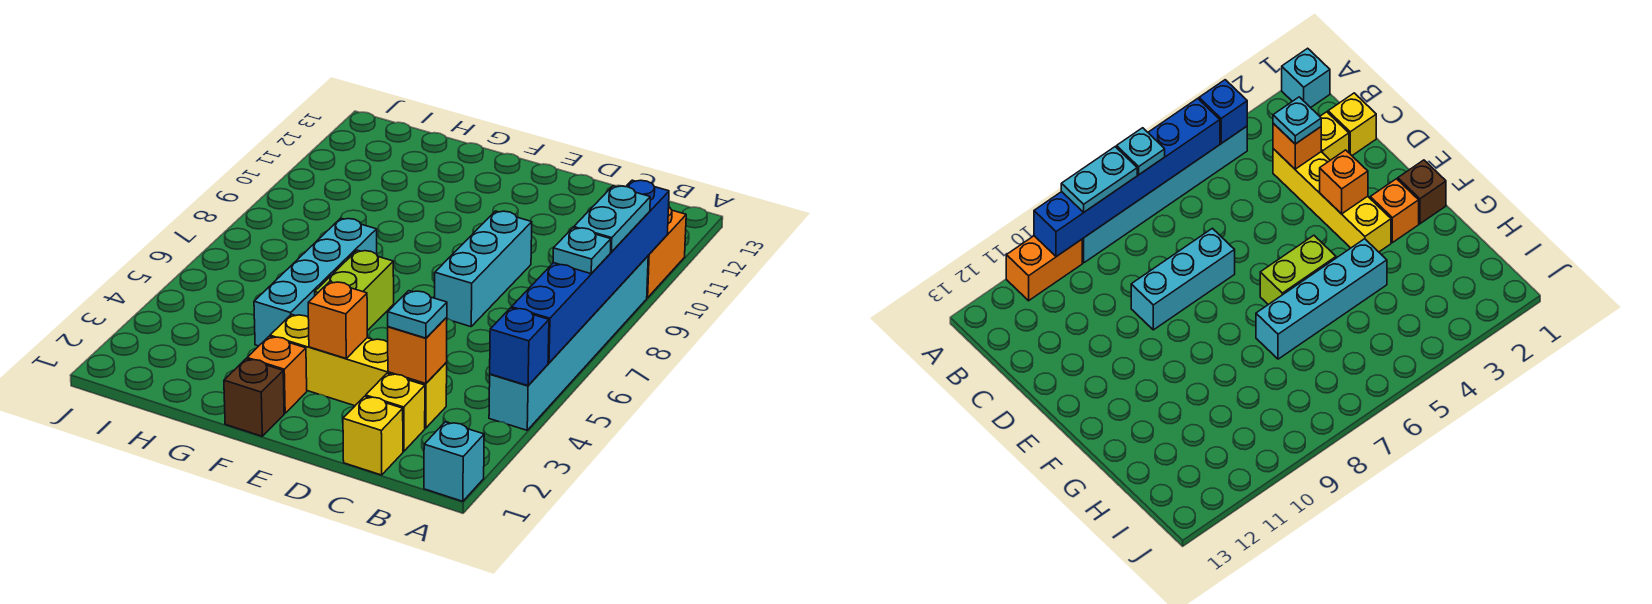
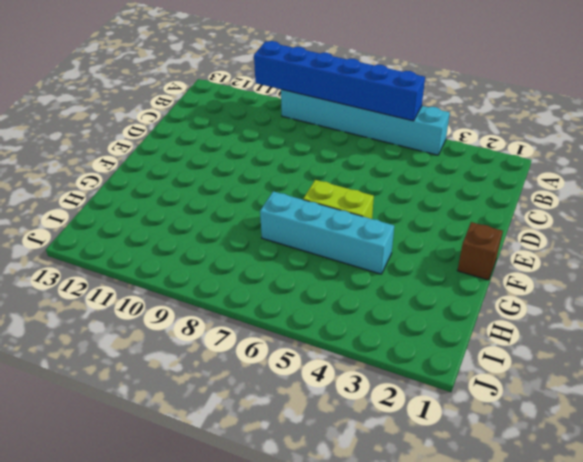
none -> cyan 1x1 brick [424,422,484,501]
none -> orange 1x2 brick [647,207,686,298]
none -> yellow 1x1 brick [343,396,403,475]

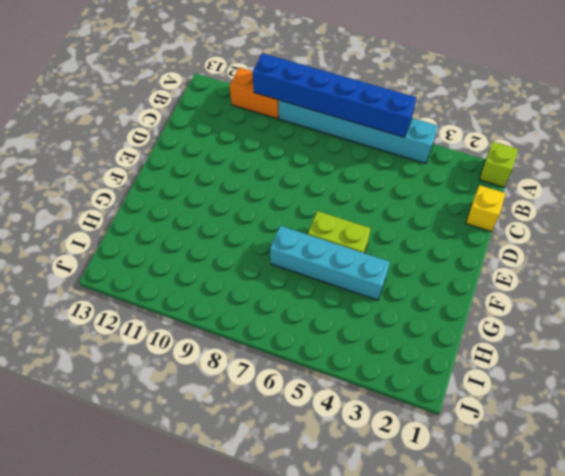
lime 1x1 brick [479,142,518,187] -> cyan 1x1 brick [424,422,484,501]
none -> yellow 1x1 brick [366,373,425,451]
none -> yellow 1x4 brick [270,314,447,428]
none -> cyan 1x3 brick [435,211,532,327]

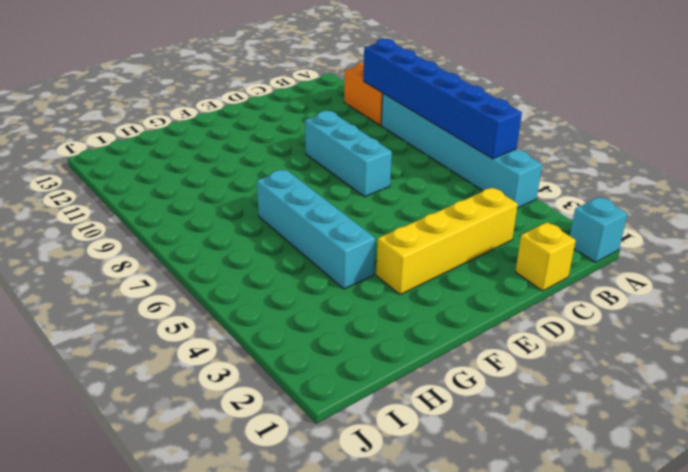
none -> yellow 1x1 brick [366,373,425,451]
none -> brown 1x1 brick [224,359,284,436]
none -> orange 1x1 brick [247,336,307,413]

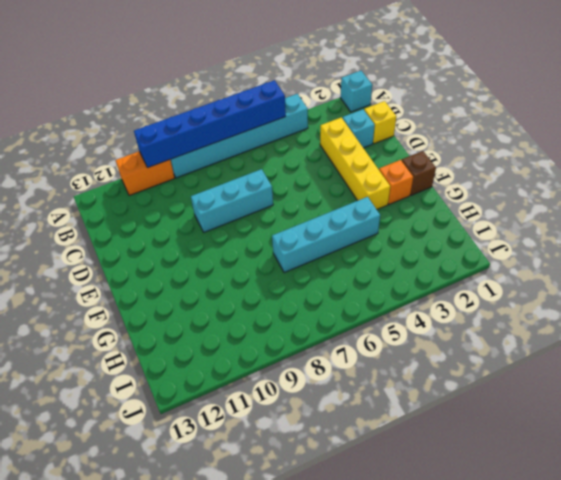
cyan 1x1 brick [342,109,375,148] -> yellow 1x1 brick [366,373,425,451]
none -> lime 1x2 brick [315,250,394,331]
none -> blue 1x1 brick [490,308,549,386]
none -> orange 1x1 brick [388,317,447,383]

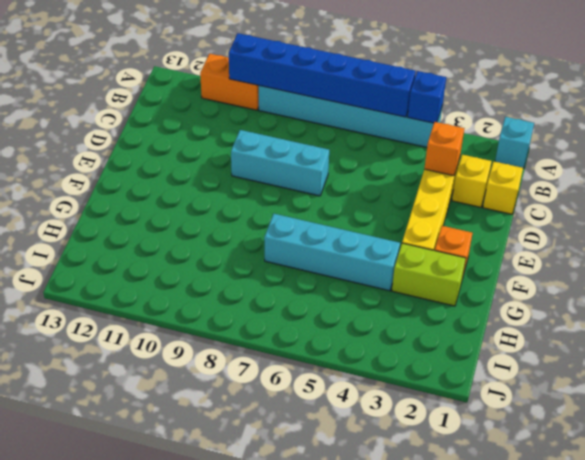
lime 1x2 brick [392,243,466,306] -> lime 1x2 brick moved to [315,250,394,331]
none -> brown 1x1 brick [224,359,284,436]
none -> orange 1x1 brick [308,282,367,358]
none -> cyan 1x1 plate [553,228,611,274]

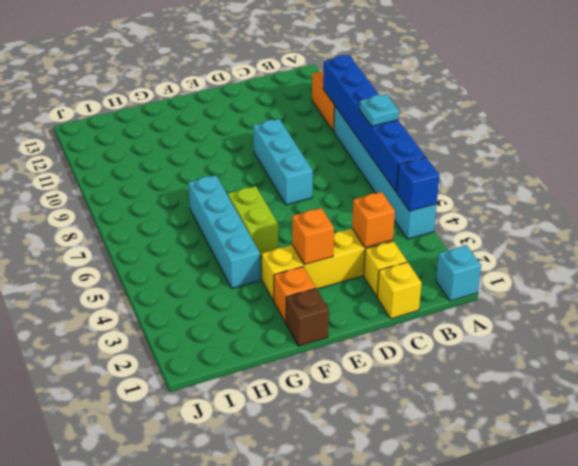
none -> cyan 1x2 plate [574,186,650,252]
none -> cyan 1x1 plate [388,291,447,338]

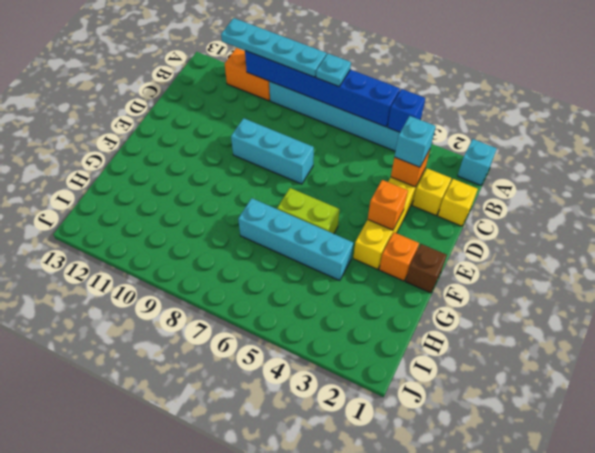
cyan 1x4 plate [221,18,327,77] -> cyan 1x2 plate [574,186,650,252]
cyan 1x1 brick [395,116,436,167] -> cyan 1x1 plate [388,291,447,338]

